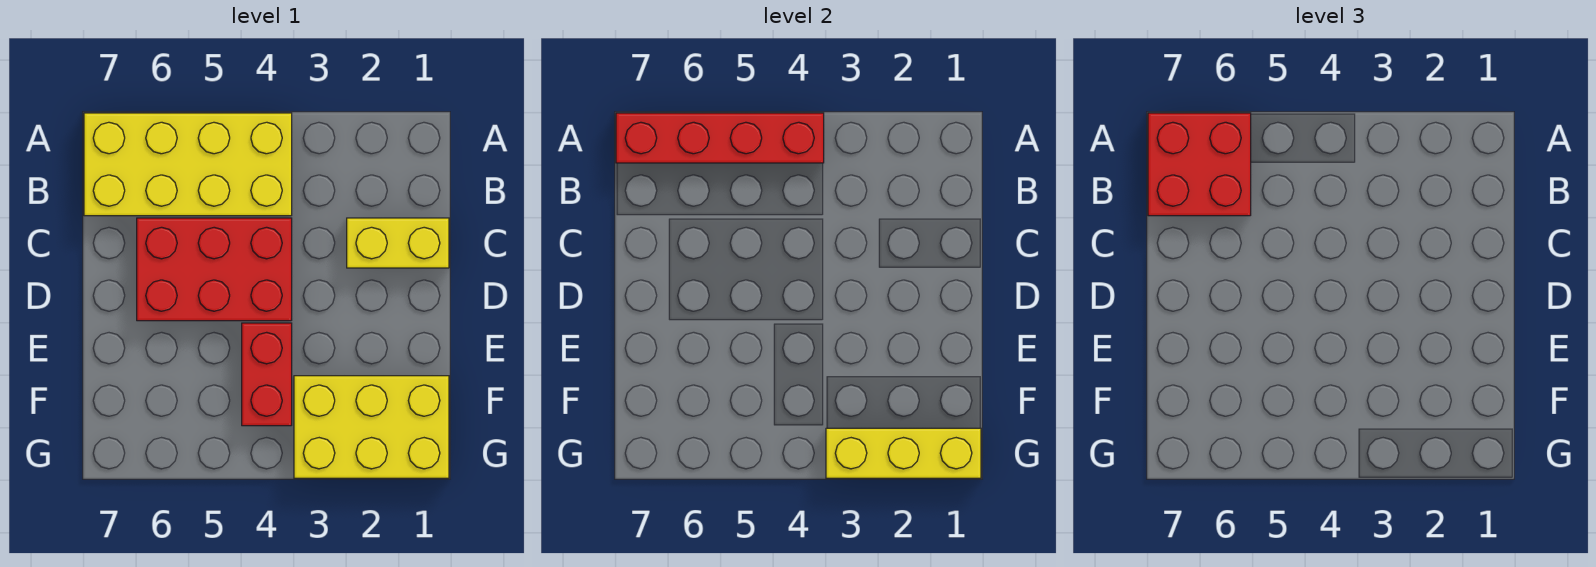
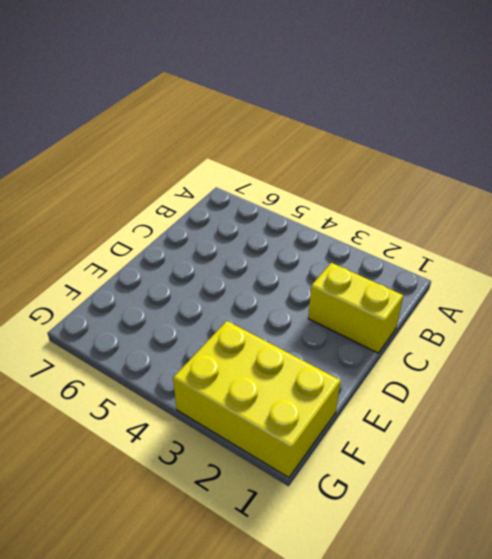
none -> yellow 2x4 brick [84,113,292,216]
none -> red 2x3 brick [137,218,292,321]

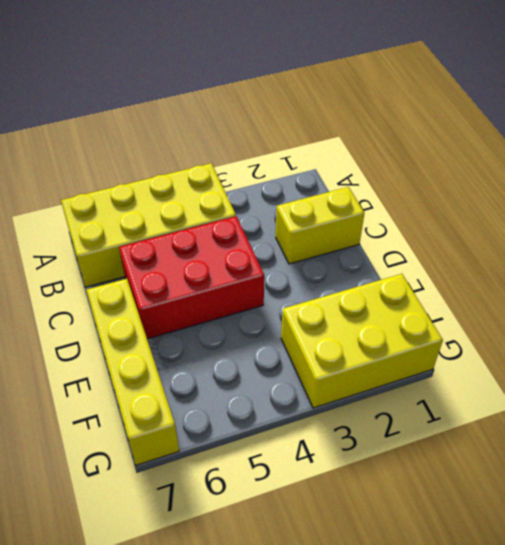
yellow 1x4 brick [86,279,179,465] -> none
none -> red 1x2 brick [242,323,292,426]
none -> red 1x4 brick [616,113,824,163]

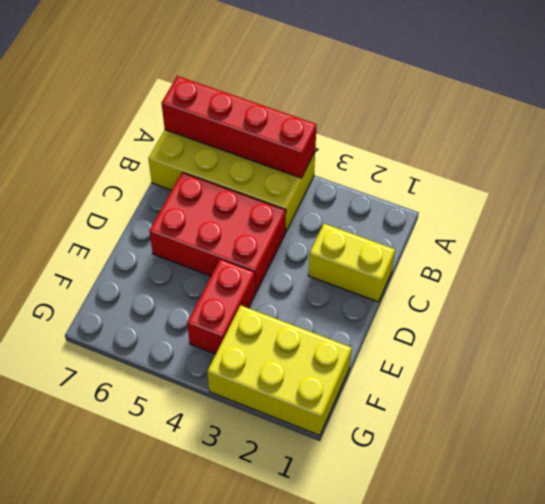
none -> yellow 1x3 brick [826,428,981,478]
none -> red 2x2 brick [1148,113,1251,216]

